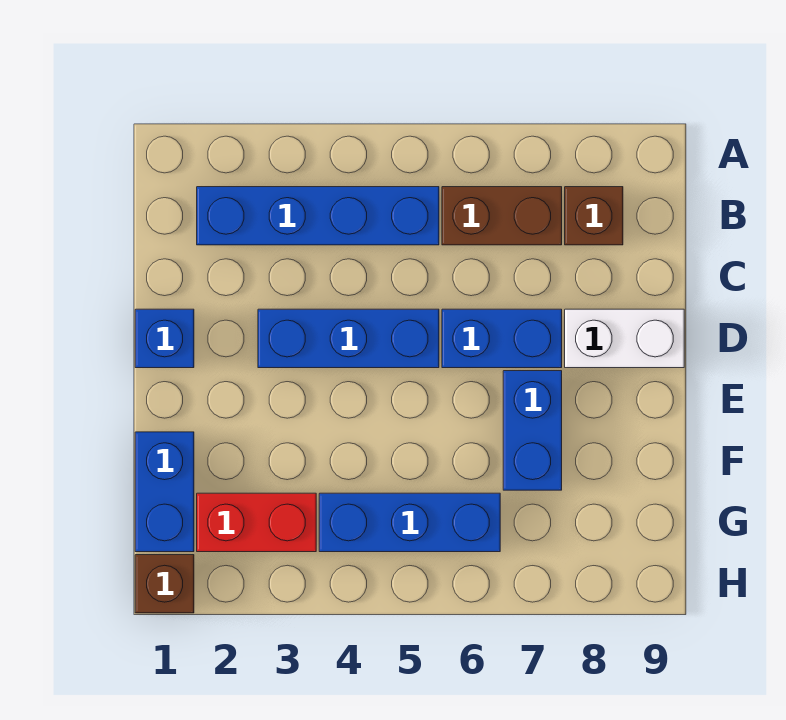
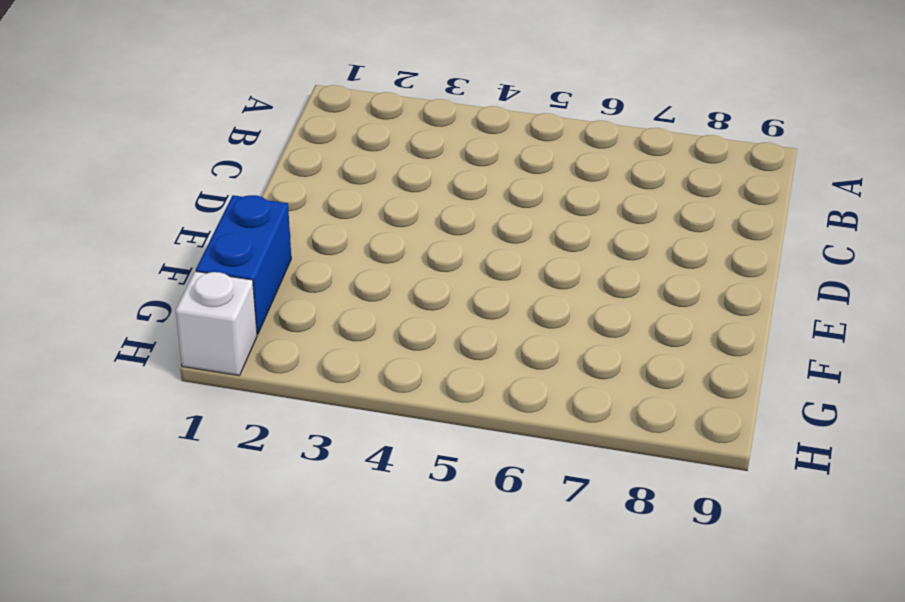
white 1x1 brick [176,271,257,376] -> brown 1x1 brick [135,555,194,613]
none -> blue 1x4 brick [197,187,439,245]
none -> brown 1x2 brick [442,187,562,245]
none -> brown 1x1 brick [565,187,623,245]

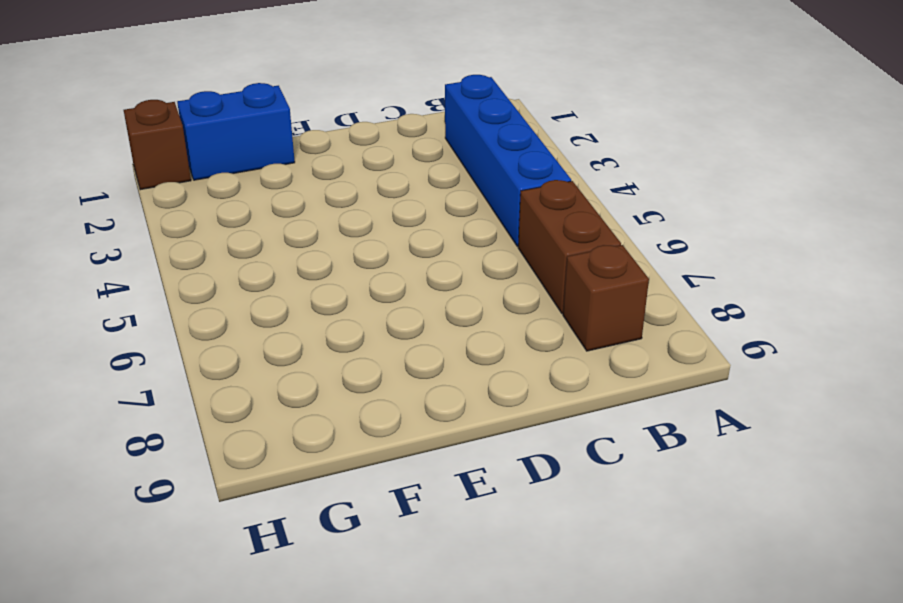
none -> blue 1x1 brick [135,309,194,368]
none -> blue 1x3 brick [258,309,439,368]
none -> blue 1x2 brick [442,309,562,368]

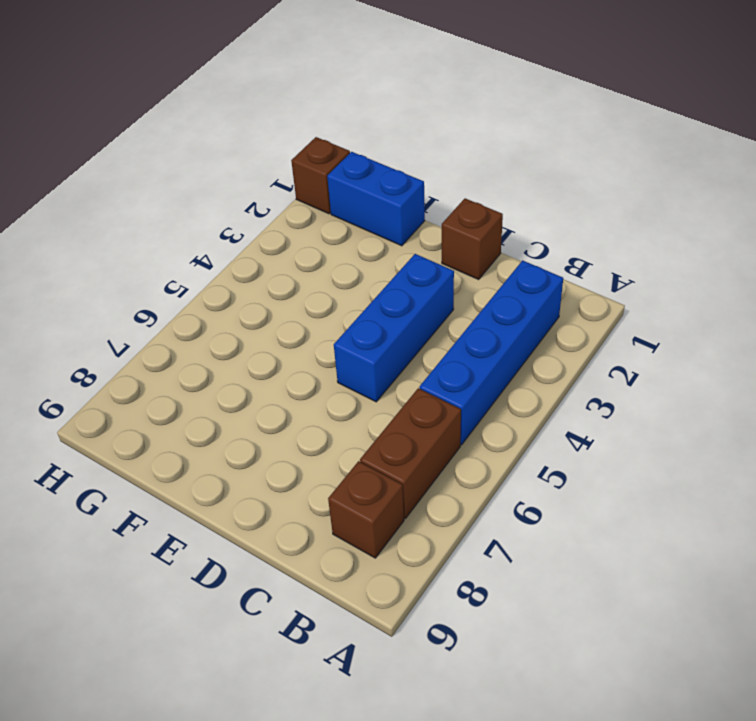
brown 1x1 brick [442,199,503,279] -> blue 1x1 brick [135,309,194,368]
none -> blue 1x2 brick [442,309,562,368]
none -> white 1x2 brick [565,309,684,368]
none -> blue 1x2 brick [503,371,562,490]

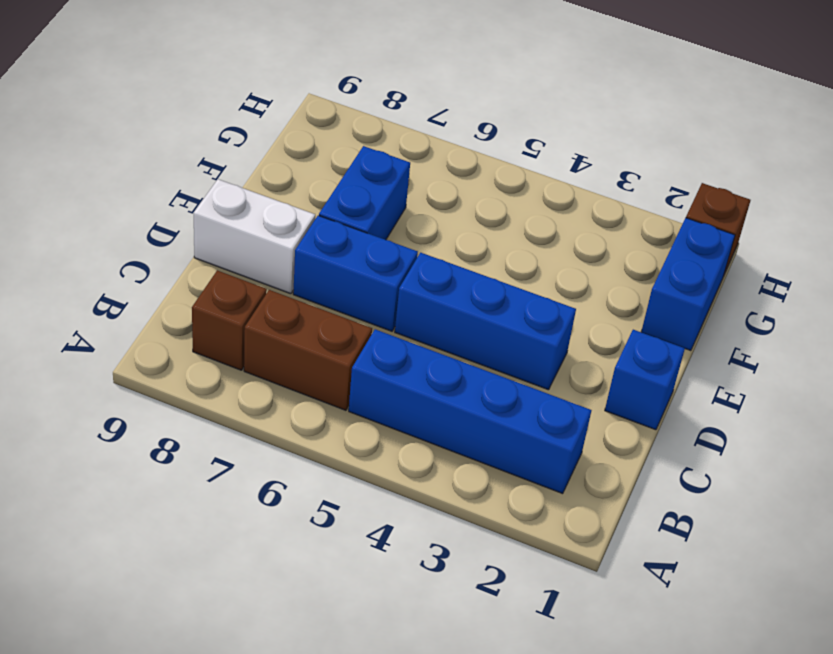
none -> red 1x2 brick [197,493,316,552]
none -> blue 1x3 brick [319,493,500,552]

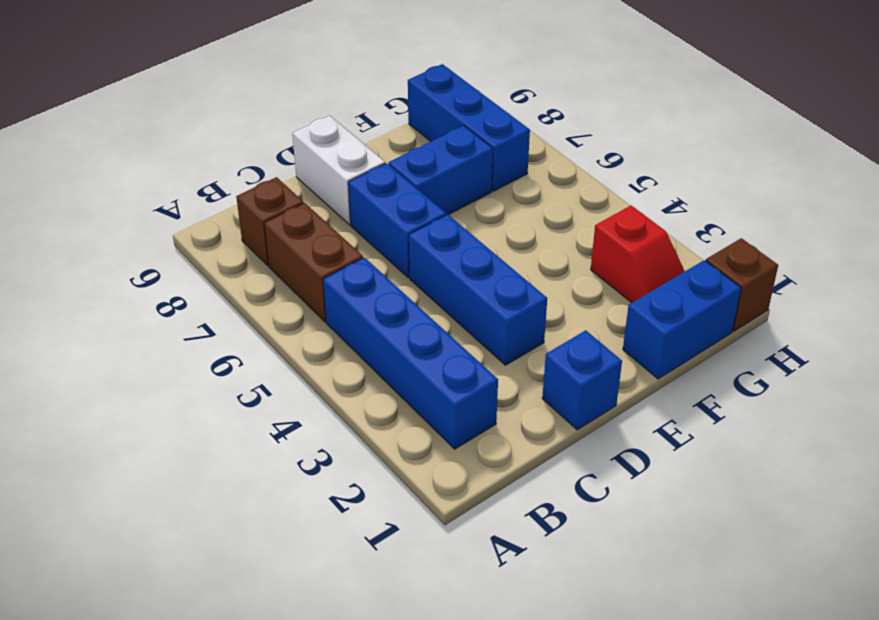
red 1x2 slope [591,205,685,303] -> red 1x2 brick [197,493,316,552]
blue 1x3 brick [408,64,530,191] -> blue 1x3 brick moved to [319,493,500,552]

